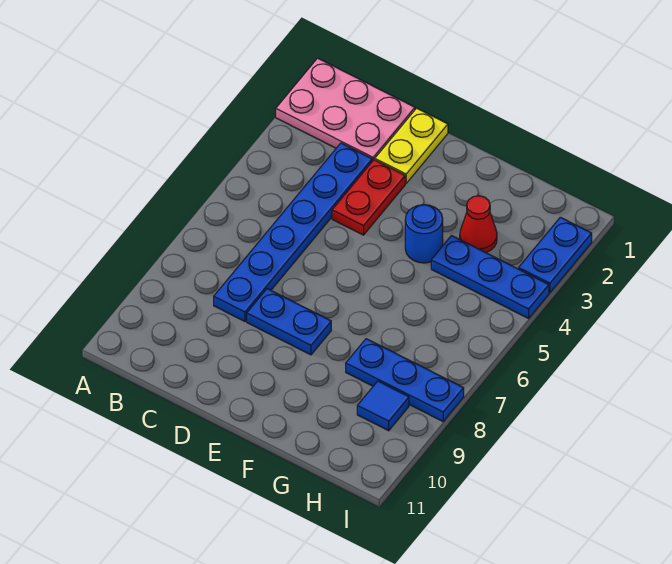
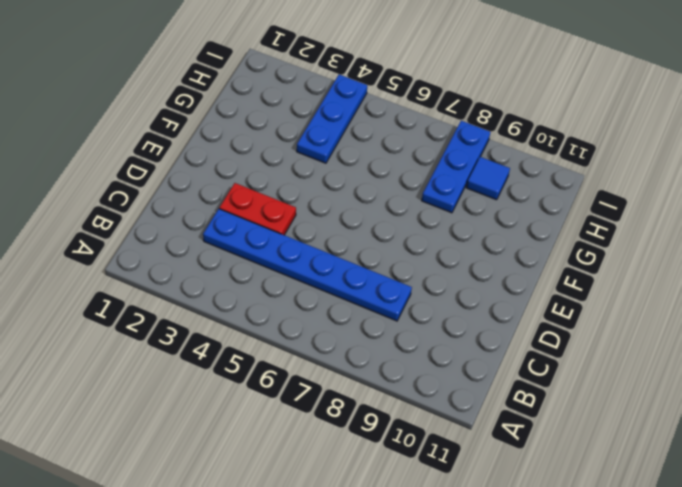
none -> pink 2x3 plate [276,58,415,161]
none -> yellow 1x2 plate [375,108,448,183]

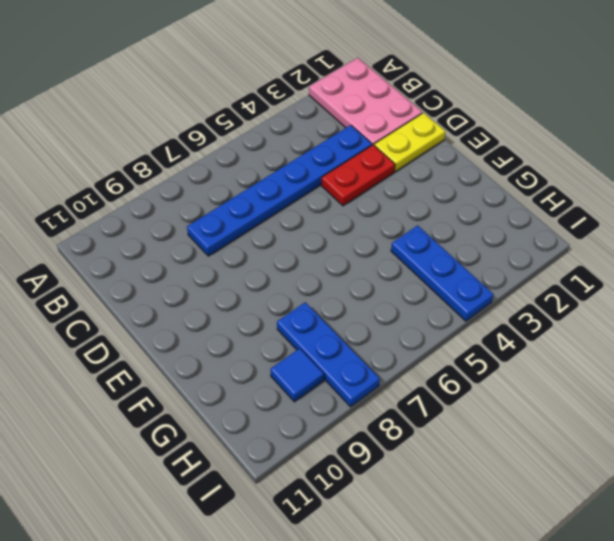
none -> blue 1x2 plate [247,289,331,355]
none -> blue 1x1 round brick [405,205,443,263]

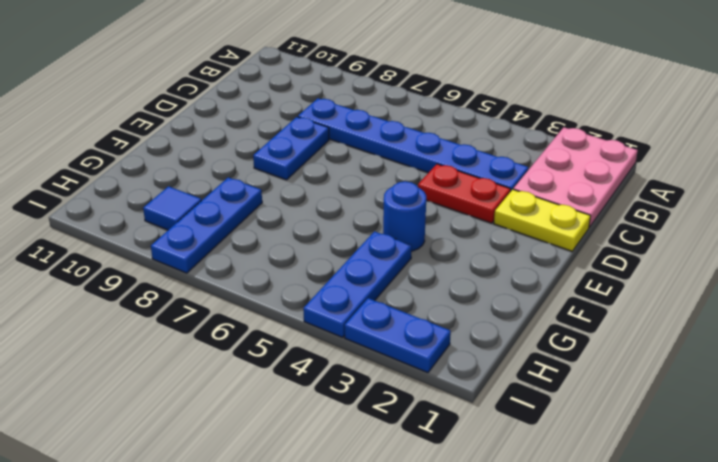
none -> red 1x1 cone [460,196,497,253]

